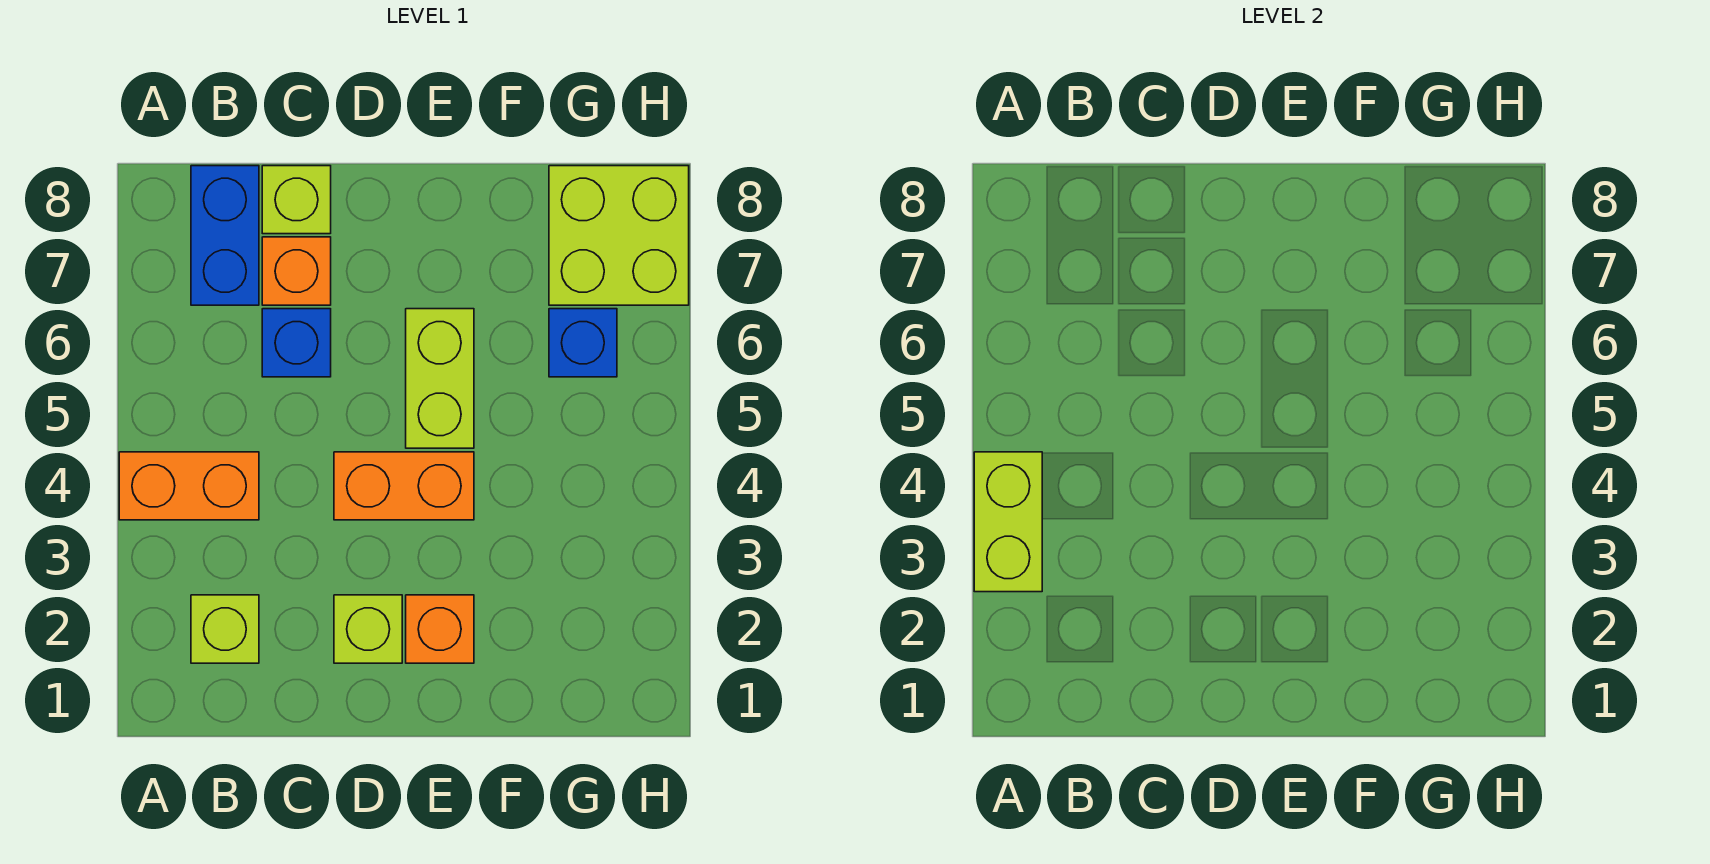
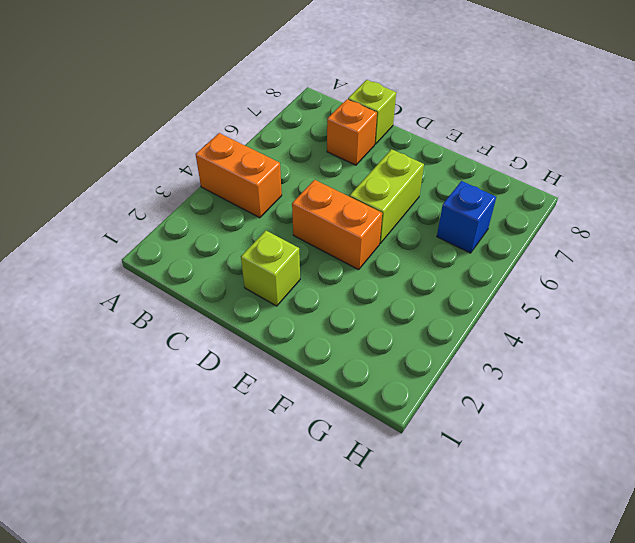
none -> lime 1x1 brick [191,595,259,663]
none -> blue 1x2 brick [191,166,259,305]
none -> blue 1x1 brick [262,309,331,377]

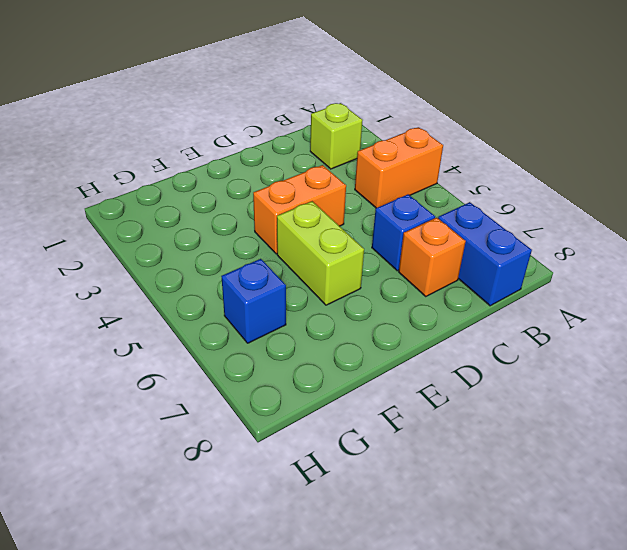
none -> lime 1x1 brick [262,166,331,234]
none -> lime 1x1 brick [334,595,402,663]
none -> orange 1x1 brick [406,595,474,663]

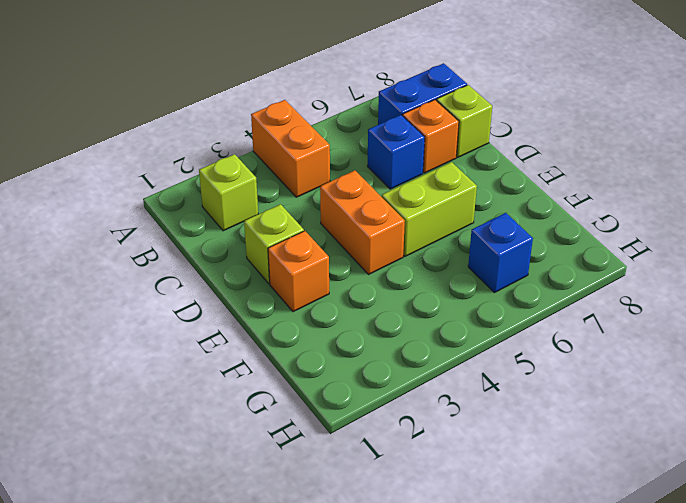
none -> lime 2x2 brick [549,166,689,305]
none -> lime 1x2 brick [974,452,1042,592]

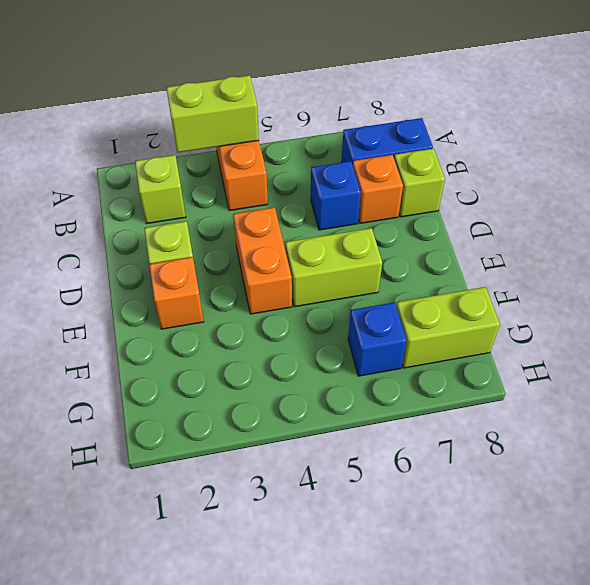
lime 1x2 brick [396,287,500,368] -> lime 2x2 brick [549,166,689,305]

